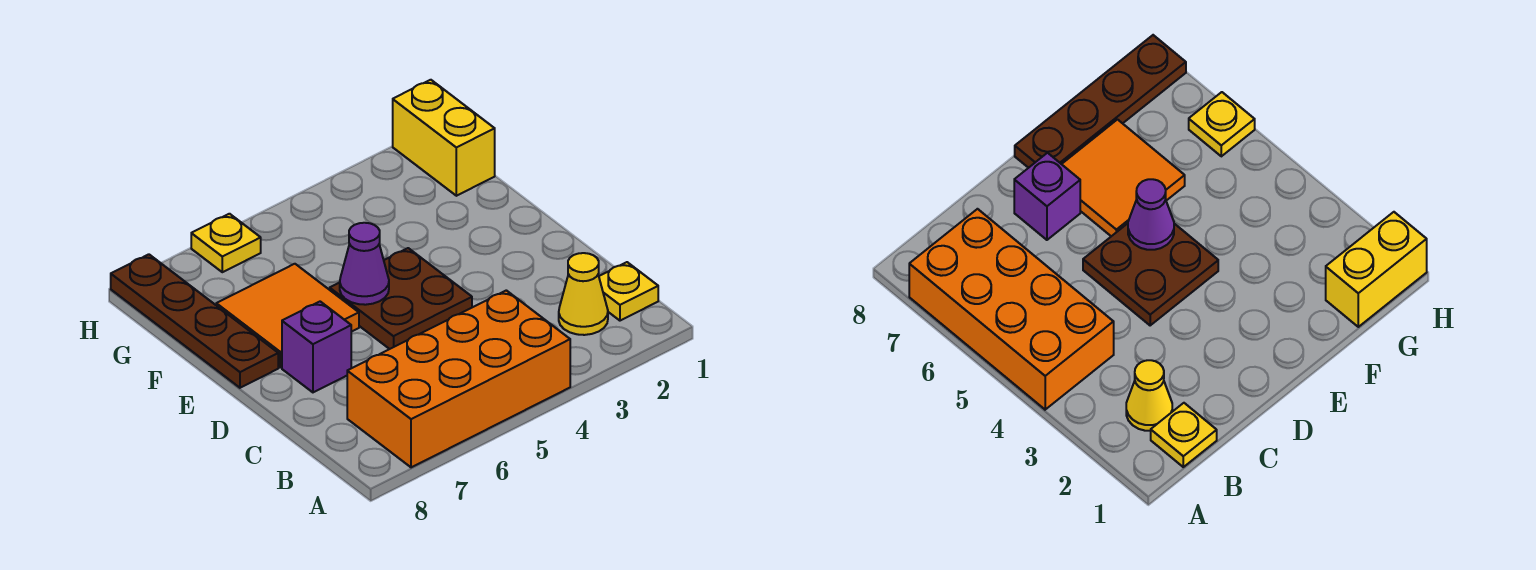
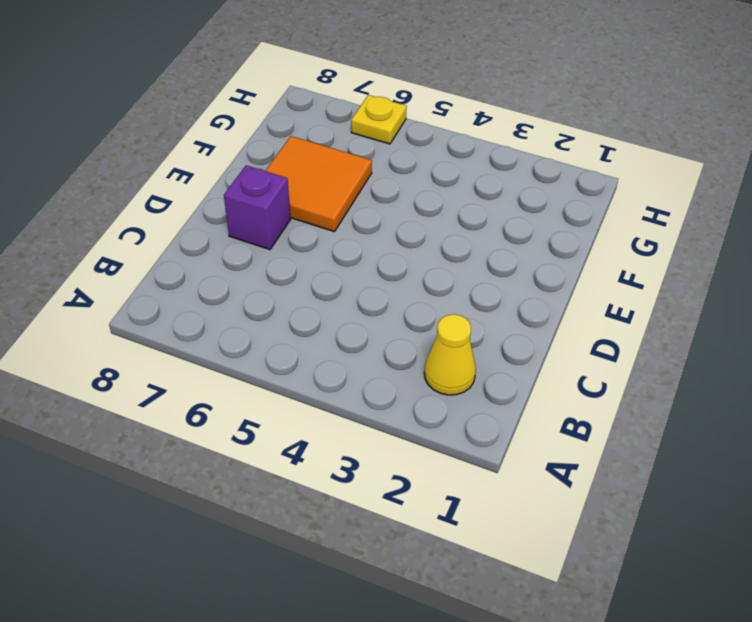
none -> orange 2x4 brick [347,290,570,467]
none -> yellow 1x1 plate [599,262,658,321]

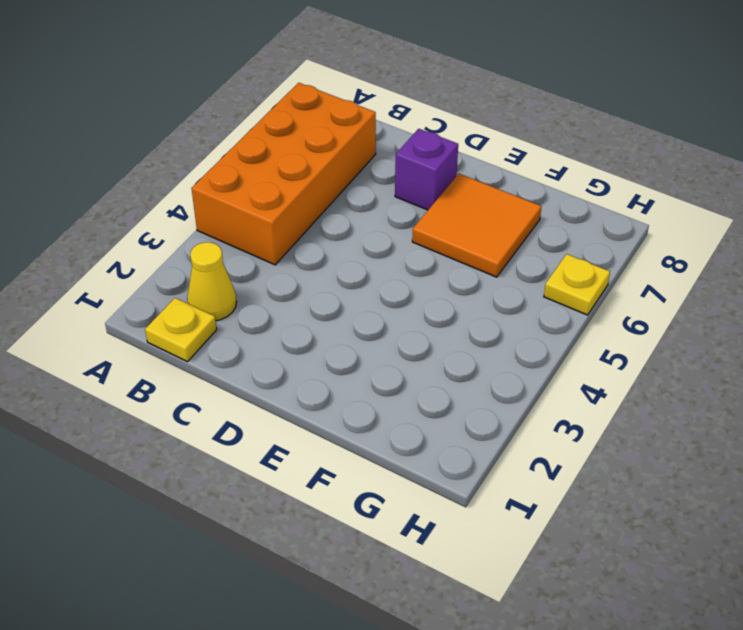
none -> brown 2x2 plate [330,248,472,349]
none -> brown 1x4 plate [111,254,278,388]

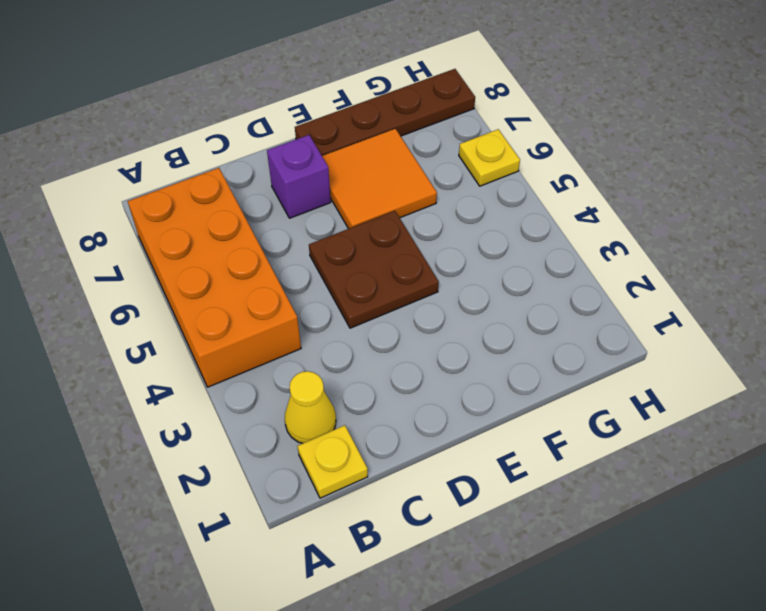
none -> yellow 1x2 brick [393,80,495,196]
none -> purple 1x1 cone [340,223,389,305]

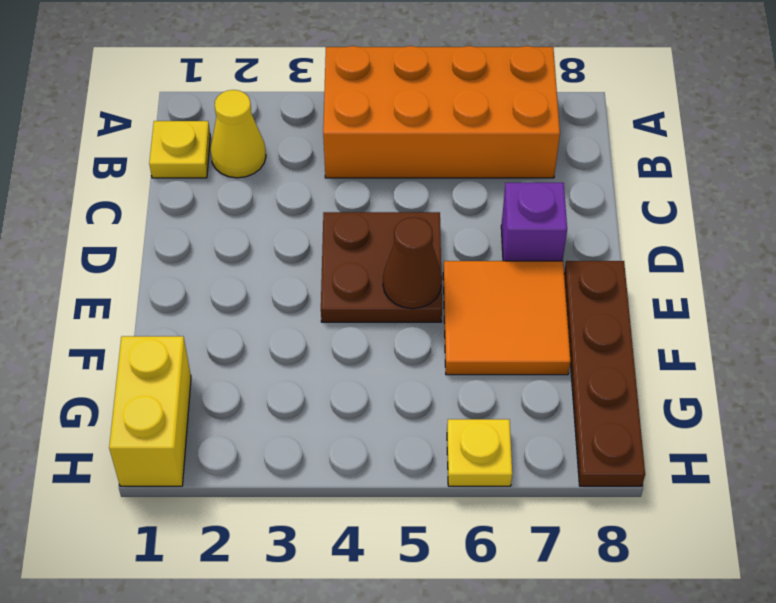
brown 1x1 cone [383,217,442,309] -> purple 1x1 cone [340,223,389,305]

